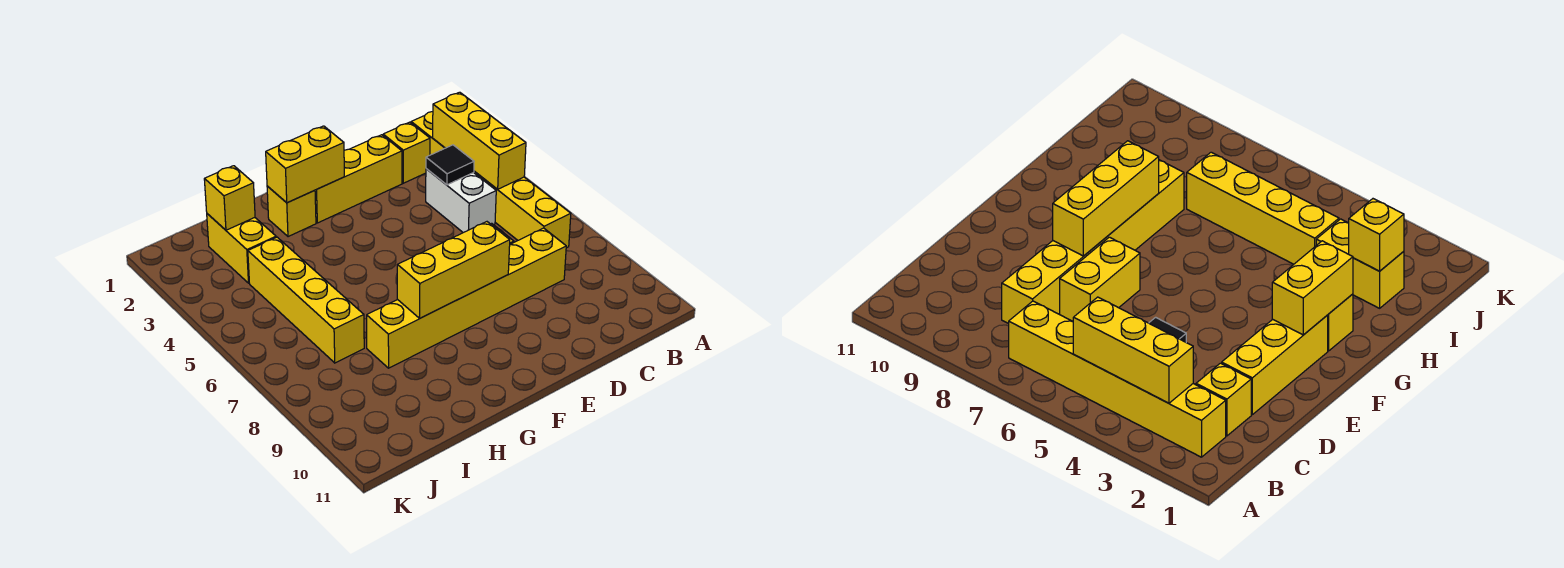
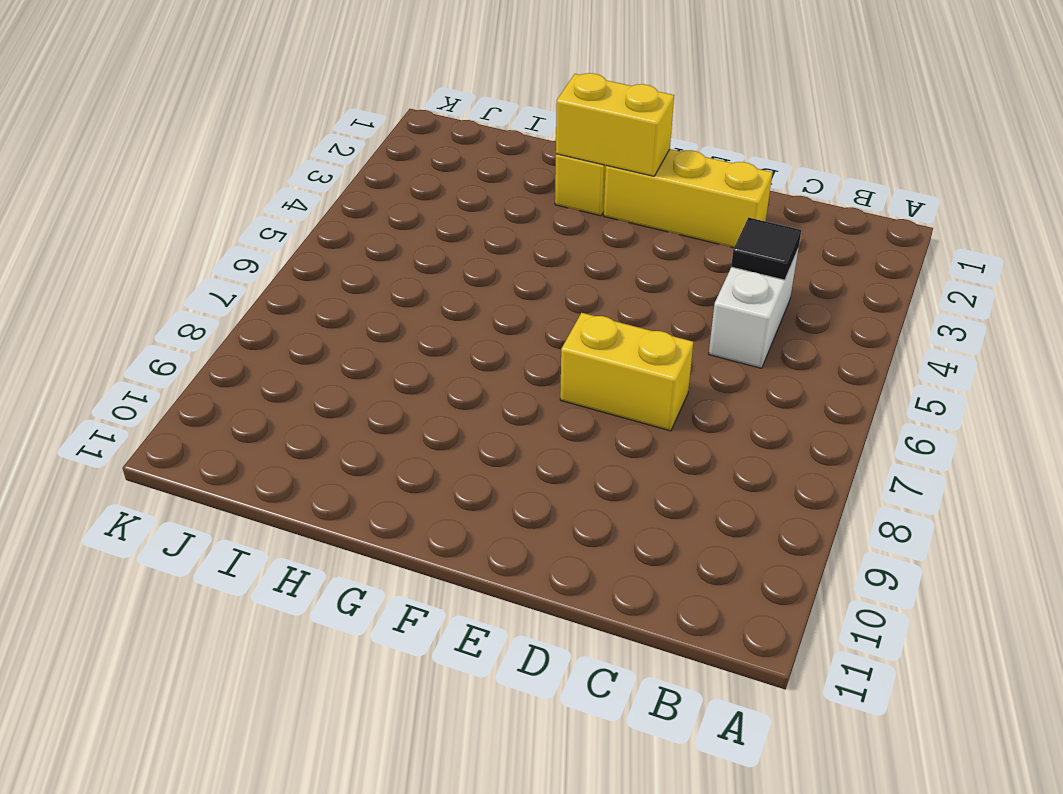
none -> yellow 1x6 brick [411,112,571,248]
none -> yellow 1x1 brick [383,122,430,183]
none -> yellow 1x6 brick [367,228,566,368]

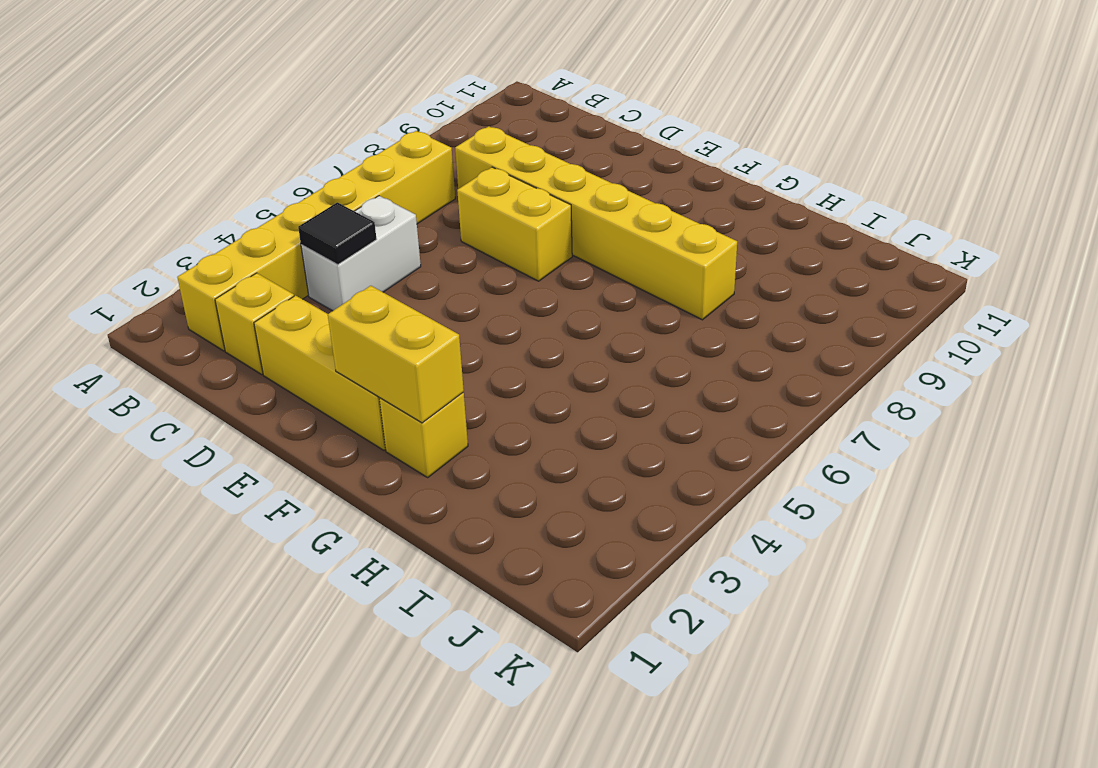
none -> yellow 1x2 brick [207,214,276,283]
none -> yellow 1x4 brick [248,237,364,363]
none -> yellow 1x3 brick [433,92,526,189]

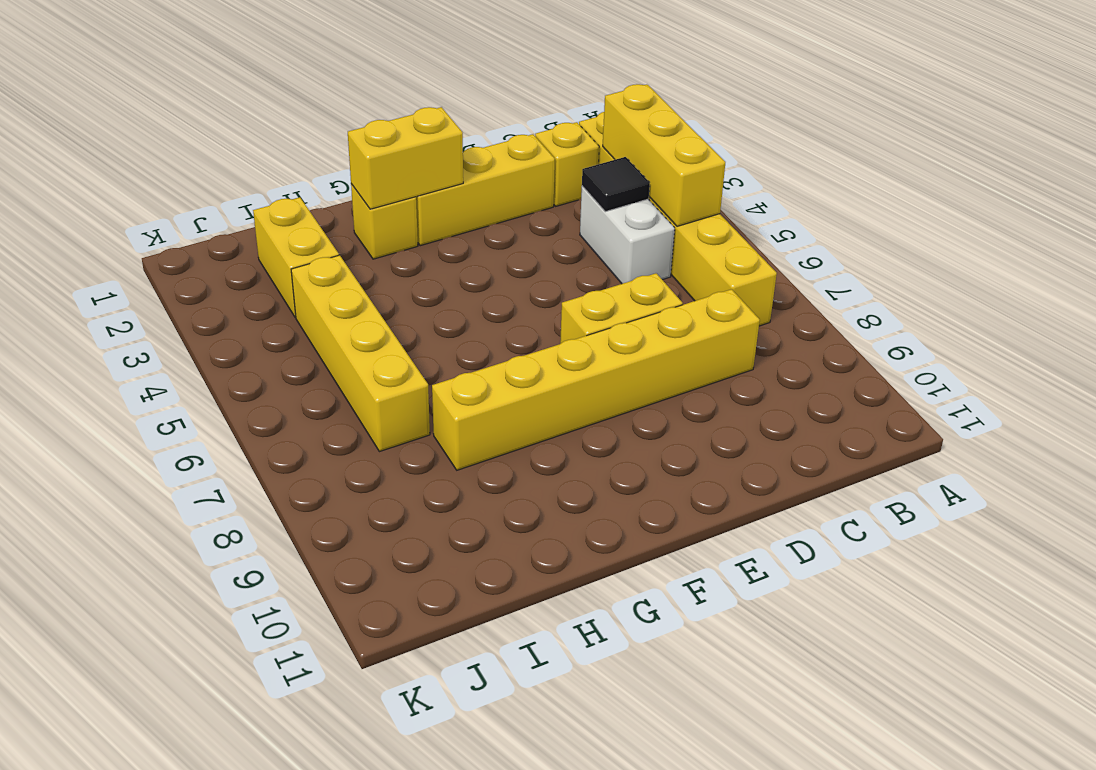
none -> yellow 1x3 brick [397,222,510,318]
none -> yellow 1x1 brick [204,166,255,230]

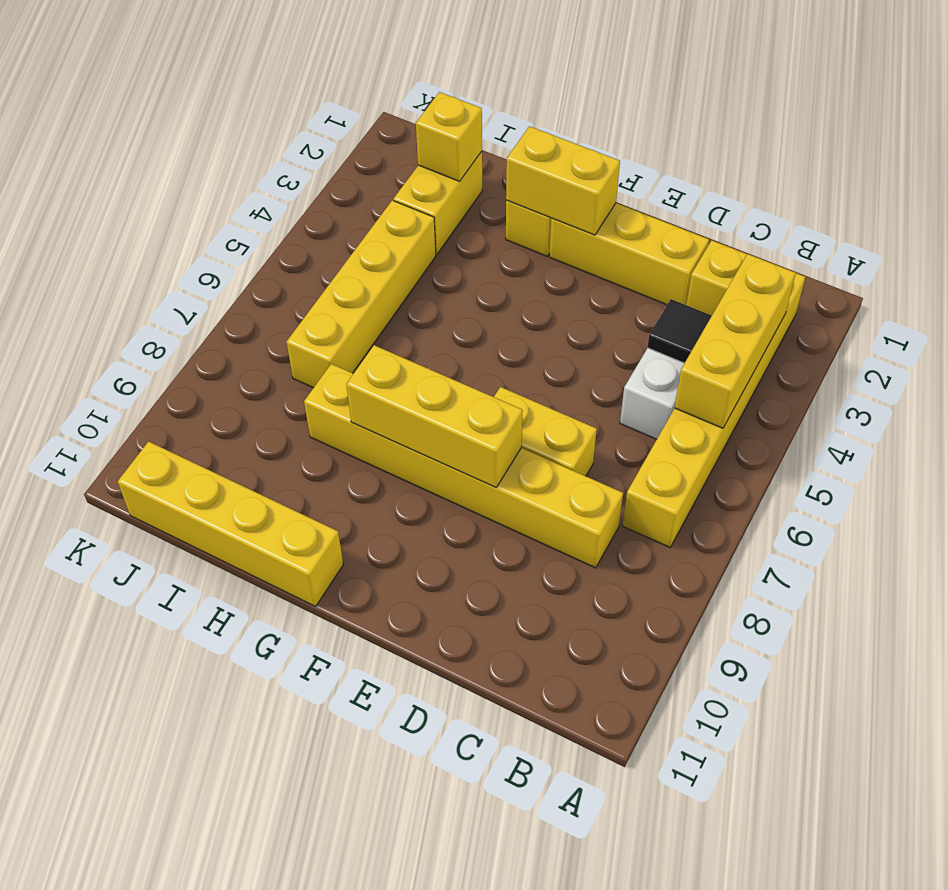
yellow 1x4 brick [118,442,343,606] -> none

